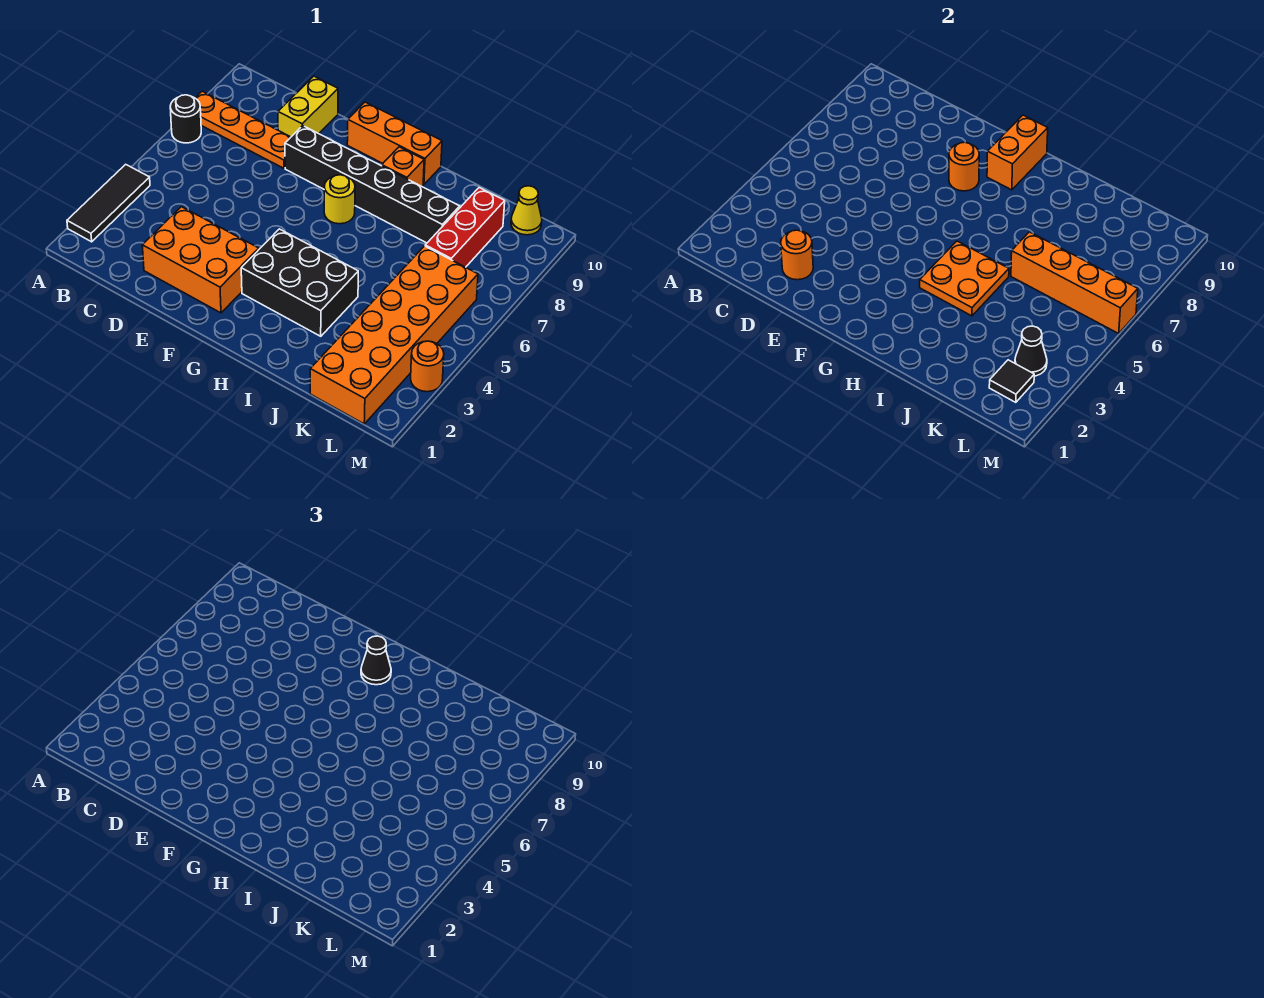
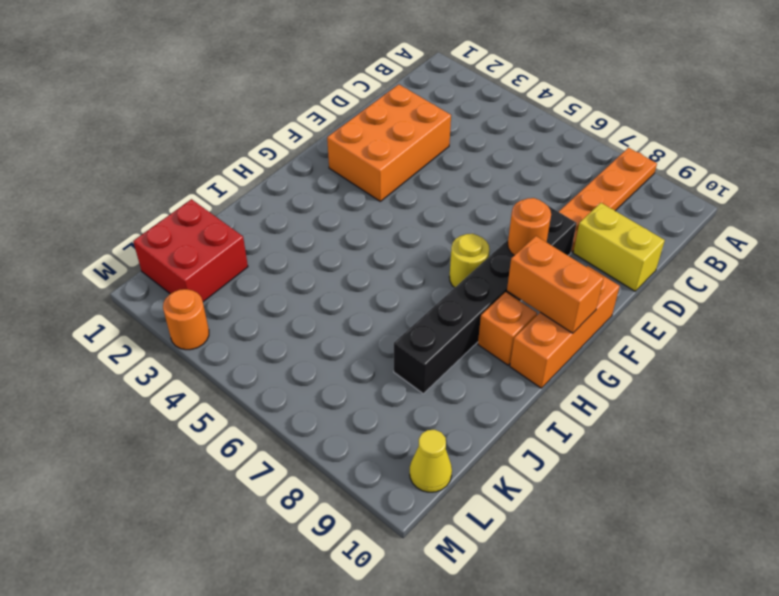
red 2x2 brick [133,199,248,302] -> orange 2x6 brick [310,246,478,424]
none -> black 1x3 tile [67,164,150,242]
none -> black 1x1 round brick [170,95,201,143]
none -> black 2x3 brick [241,229,358,336]

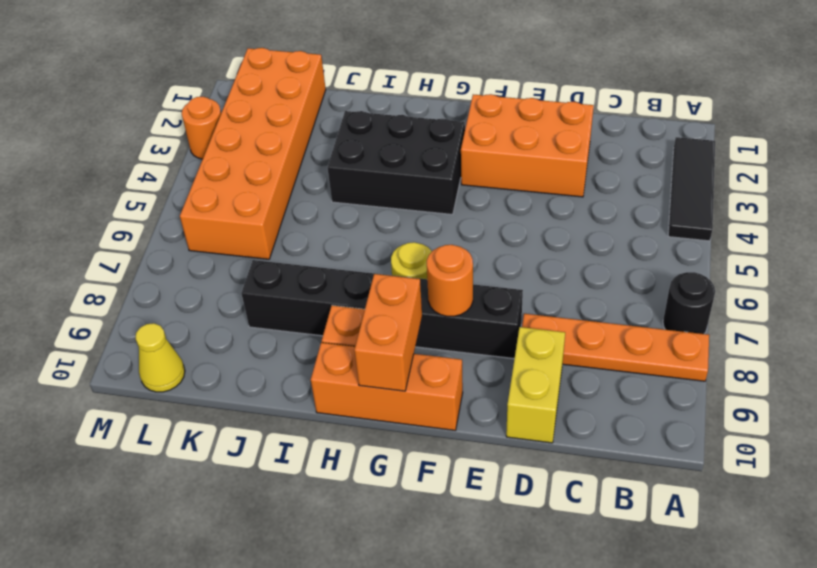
none -> red 1x3 brick [425,187,505,267]
none -> orange 1x1 round brick [781,230,813,280]
none -> orange 2x2 plate [920,241,1009,316]

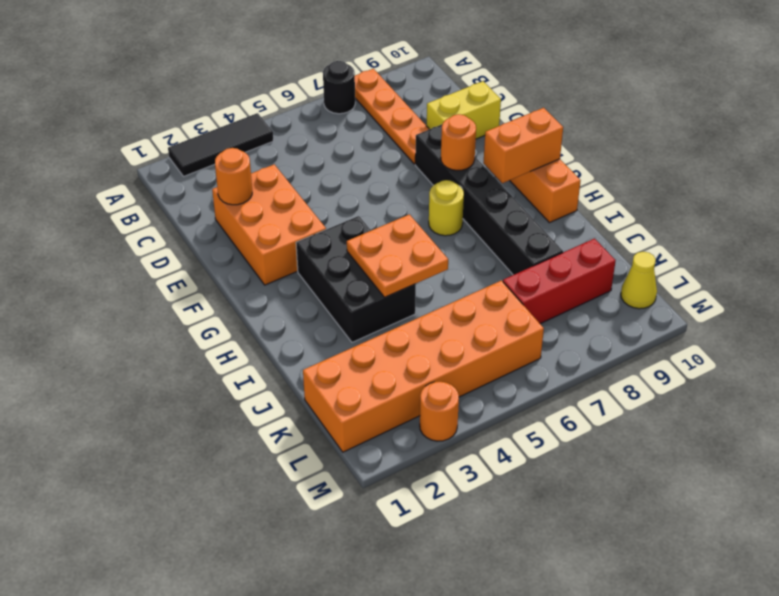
none -> orange 1x1 brick [382,147,424,186]
none -> orange 1x4 brick [1011,232,1138,333]
none -> black 1x1 tile [989,360,1034,402]

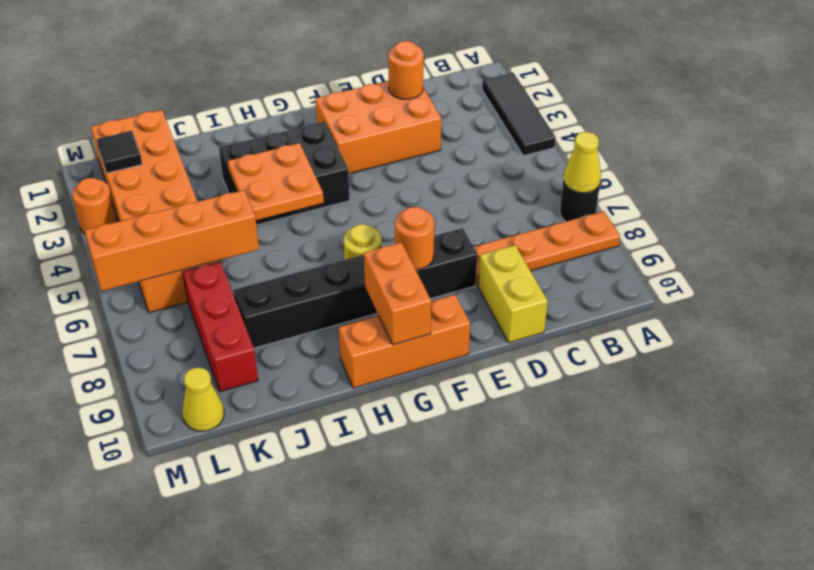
yellow 1x1 cone [563,132,601,193] -> none
none -> orange 1x1 brick [382,147,424,186]
none -> black 1x1 cone [1015,326,1047,376]
none -> black 1x1 cone [361,636,391,685]

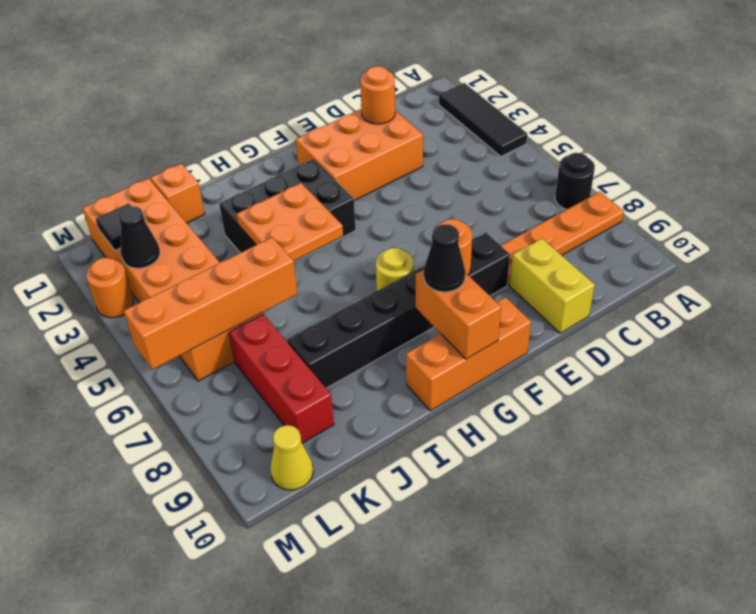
orange 1x1 brick [151,164,205,223] -> orange 1x1 brick moved to [382,147,424,186]

